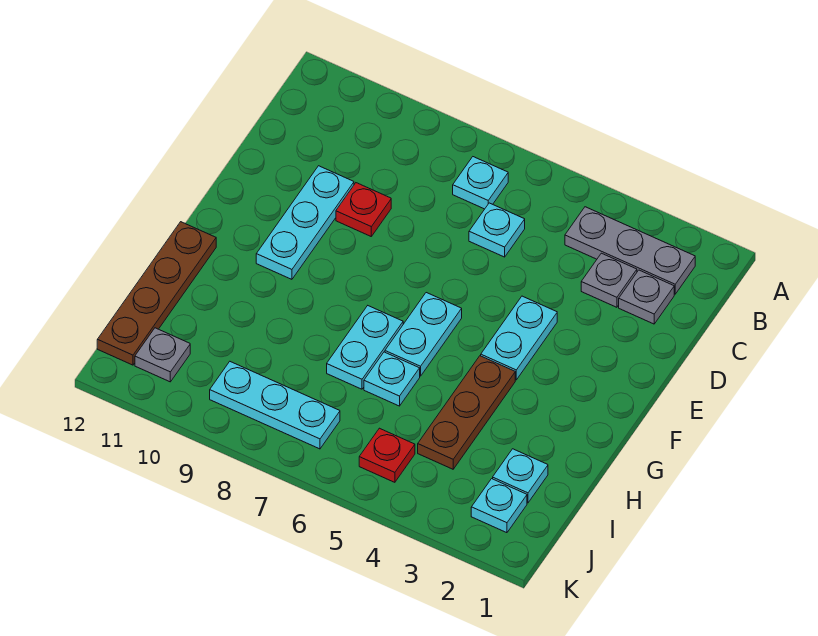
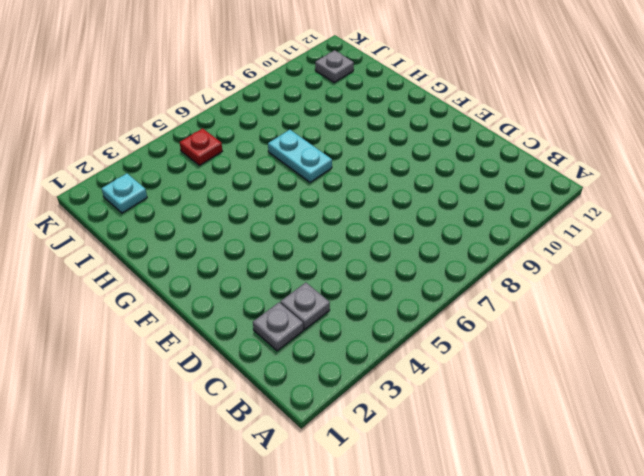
none -> grey 1x3 plate [565,207,695,294]
none -> cyan 1x1 plate [453,157,508,209]
none -> cyan 1x1 plate [469,203,525,257]

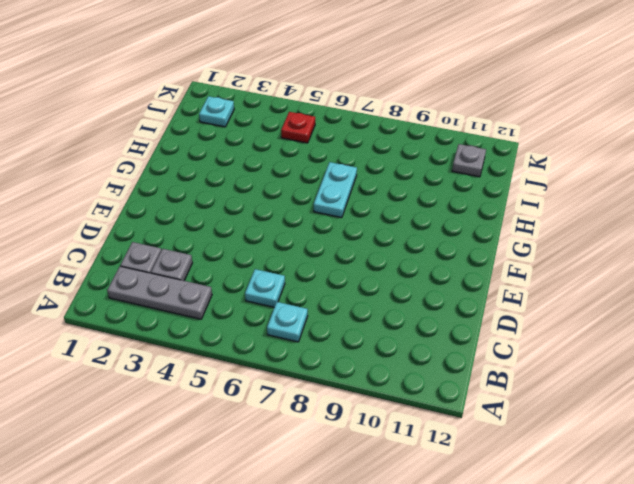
none -> red 1x1 plate [336,183,391,236]
none -> cyan 1x3 plate [256,166,354,279]
none -> cyan 1x2 plate [481,296,557,380]

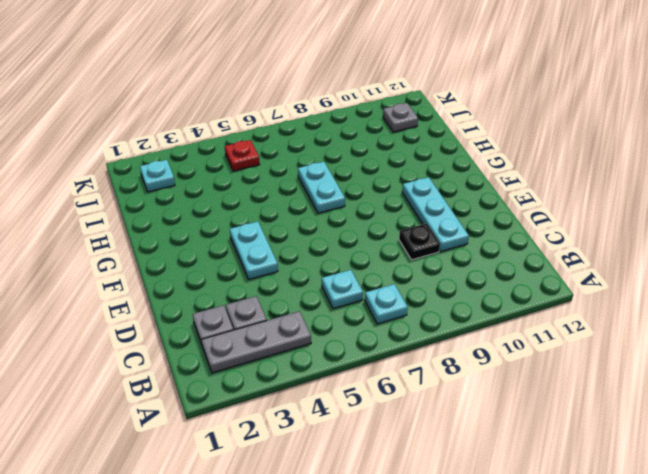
black 1x1 plate [399,224,440,260] -> red 1x1 plate [336,183,391,236]
none -> cyan 1x2 plate [385,293,462,376]
none -> brown 1x3 plate [418,356,515,469]
none -> brown 1x4 plate [97,222,216,365]

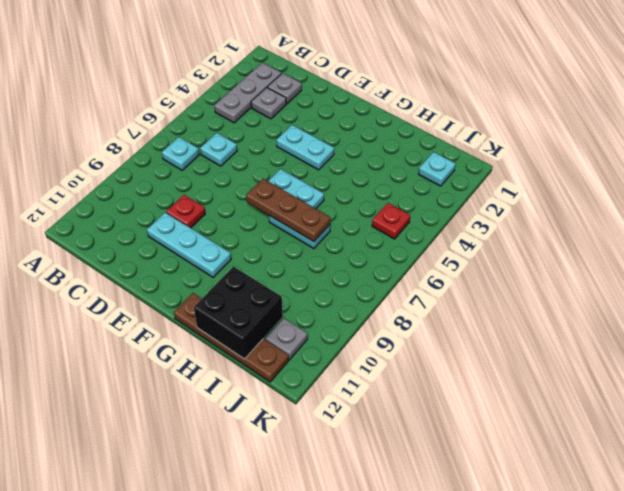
brown 1x3 plate [246,179,331,242] -> brown 1x3 plate moved to [418,356,515,469]
black 2x2 brick [194,266,283,359] -> none
none -> cyan 1x1 plate [364,352,420,406]
none -> cyan 1x1 plate [493,449,548,503]
none -> cyan 1x3 plate [210,362,340,449]

